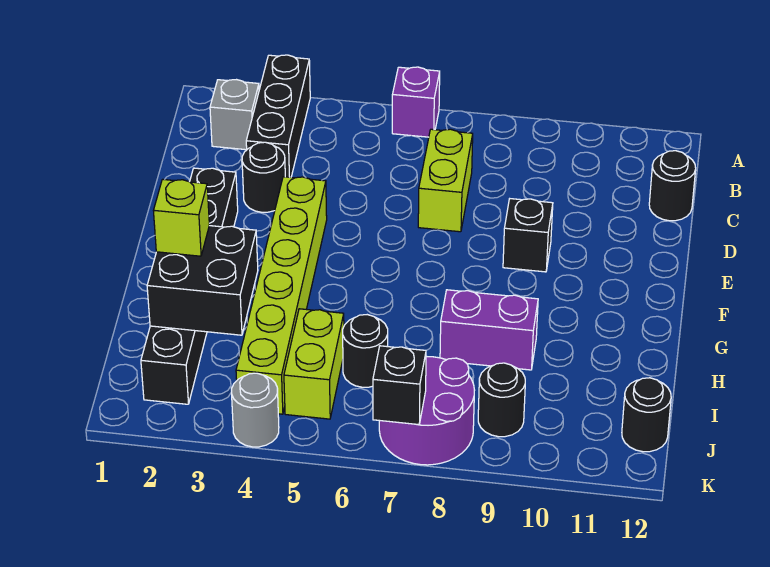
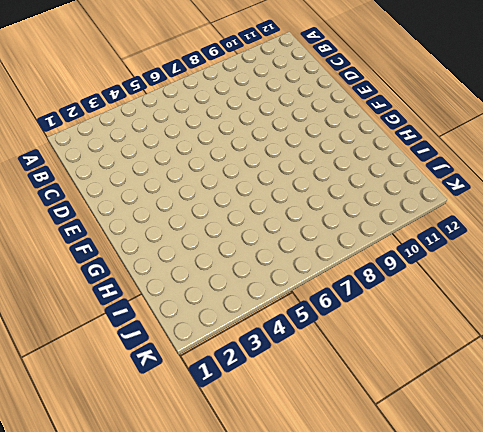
none -> black 1x3 brick [246,55,310,177]
none -> purple 1x1 brick [392,67,440,137]
none -> grey 1x1 brick [210,80,259,150]

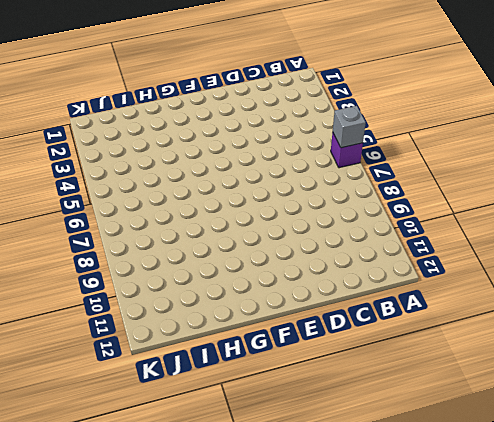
grey 1x1 brick [333,106,366,148] -> grey 1x1 brick moved to [210,80,259,150]
none -> black 1x3 brick [246,55,310,177]
none -> lime 1x2 brick [418,129,473,232]
none -> black 1x1 round brick [649,151,696,221]

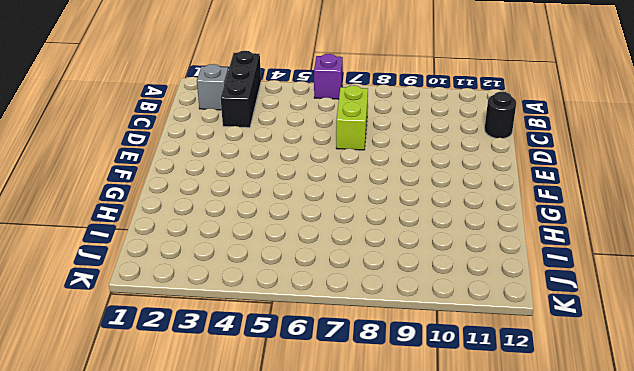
none -> black 1x1 round brick [242,142,285,212]
none -> black 1x6 brick [141,168,238,404]
none -> lime 1x6 brick [236,177,327,414]

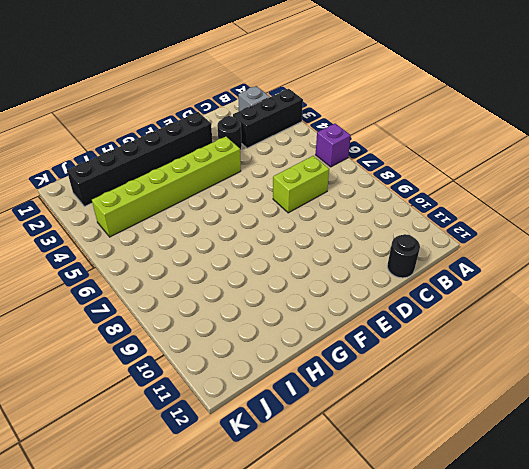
none -> black 1x1 brick [503,199,553,272]
none -> purple 1x2 brick [440,290,538,370]
none -> lime 1x2 brick [284,309,344,419]

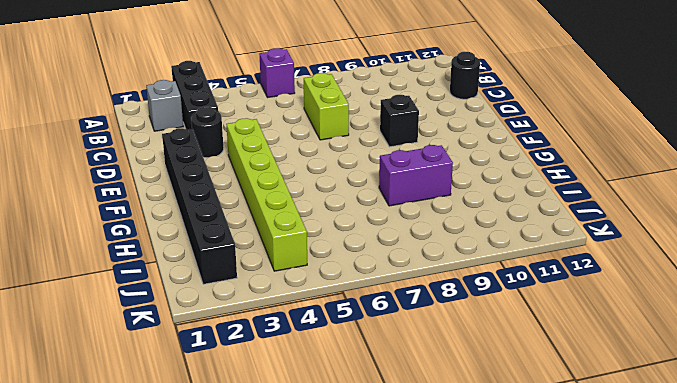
none -> lime 1x2 brick [284,309,344,419]
none -> black 1x1 round brick [343,315,388,387]
none -> purple 2x2 round brick [379,356,474,465]

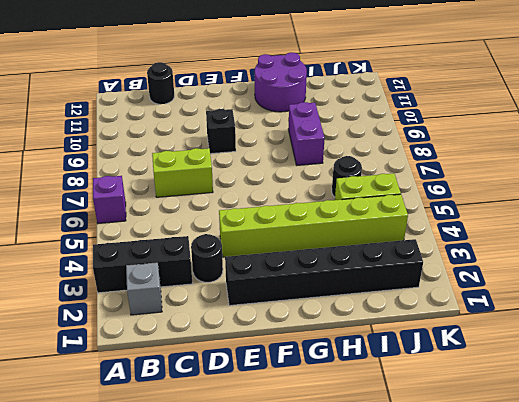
purple 2x2 round brick [255,53,307,112] -> purple 2x2 round brick moved to [379,356,474,465]
none -> black 1x1 round brick [478,363,525,437]
none -> black 1x1 round brick [622,378,671,452]
none -> grey 1x1 round brick [232,373,279,447]

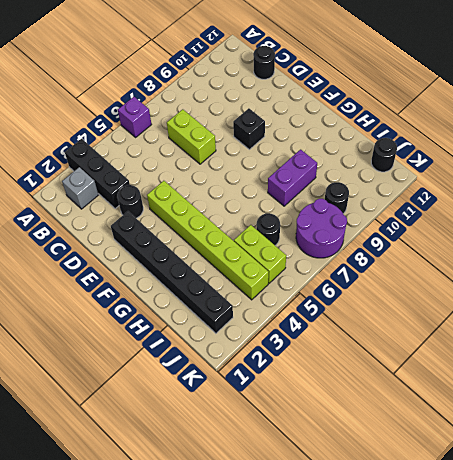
none -> grey 1x1 round brick [232,373,279,447]
none -> black 2x2 brick [147,226,258,335]
none -> black 1x1 brick [373,346,426,425]

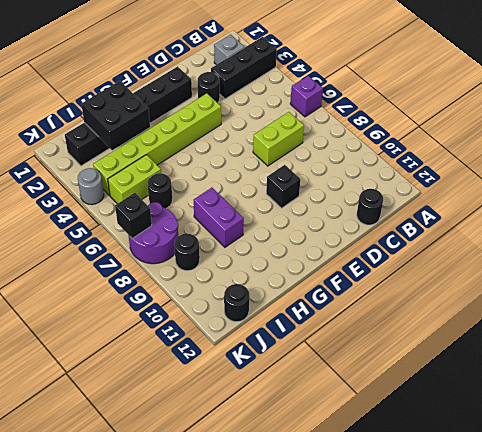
none -> lime 1x1 brick [153,179,209,256]

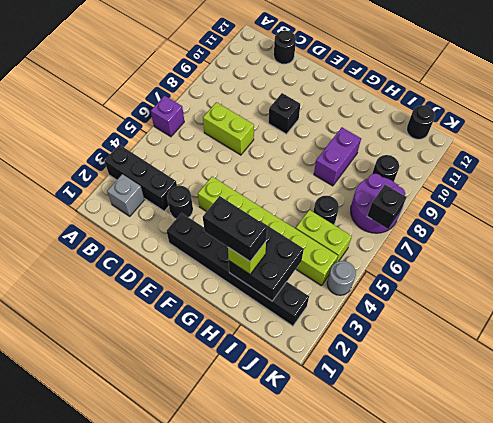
black 1x2 brick [203,196,267,261] -> none

